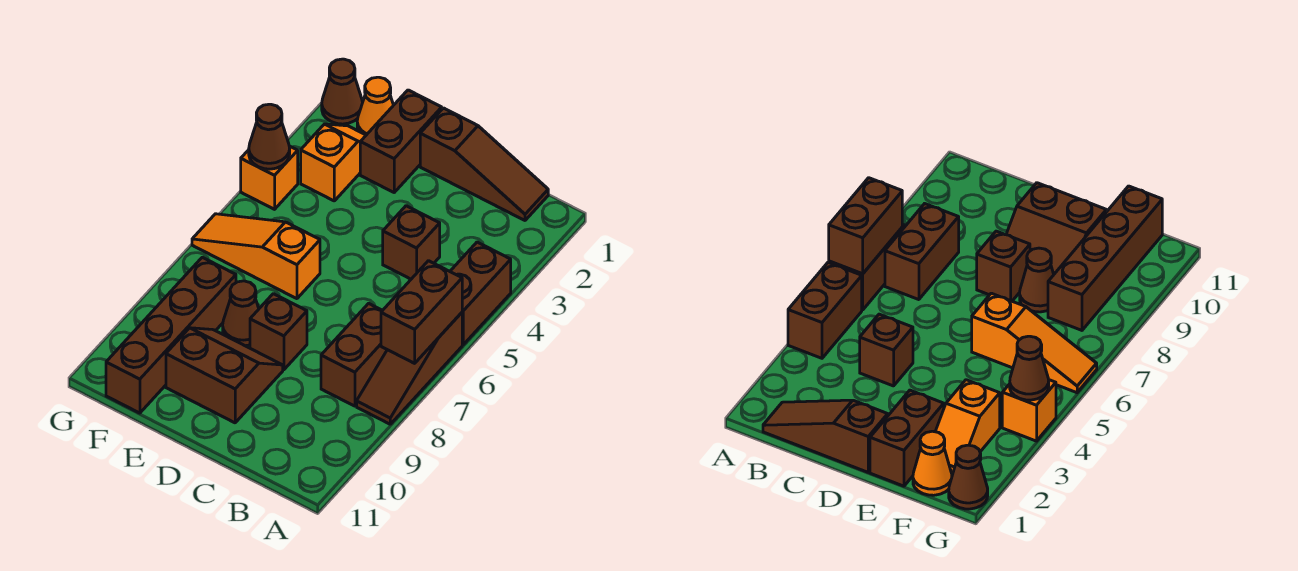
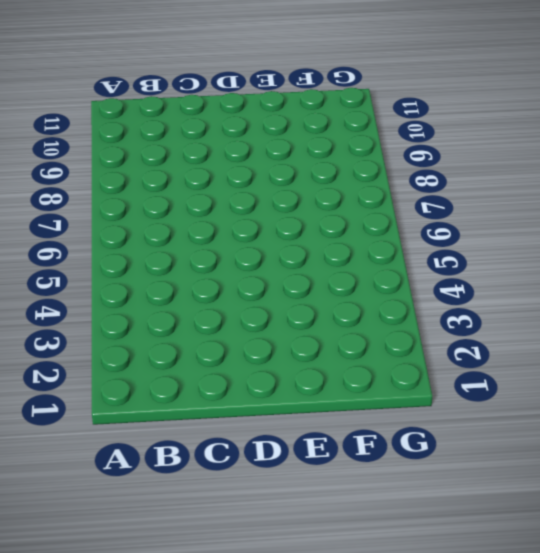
none -> brown 1x2 brick [450,242,511,345]
none -> brown 1x3 slope [357,313,462,424]
none -> brown 1x3 slope [420,108,548,220]

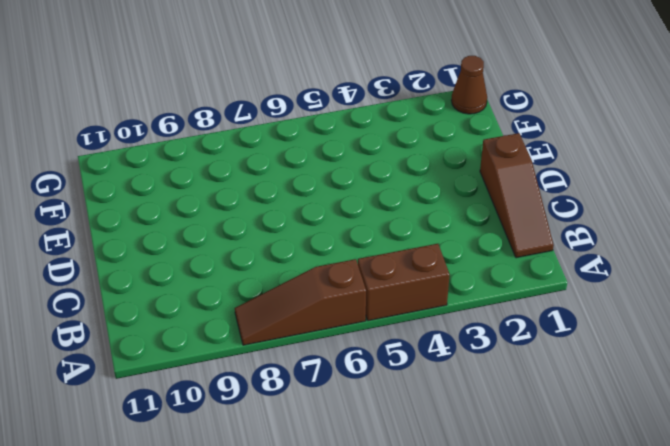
none -> brown 1x2 brick [321,303,387,406]
none -> brown 1x1 brick [383,206,440,279]
none -> brown 1x1 brick [250,294,307,370]

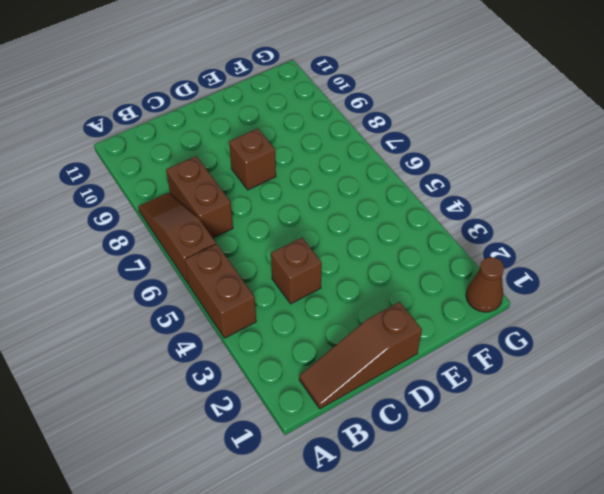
none -> brown 2x2 slope [166,328,283,423]
none -> brown 1x2 brick [360,90,442,192]
none -> orange 1x3 slope [192,214,320,299]

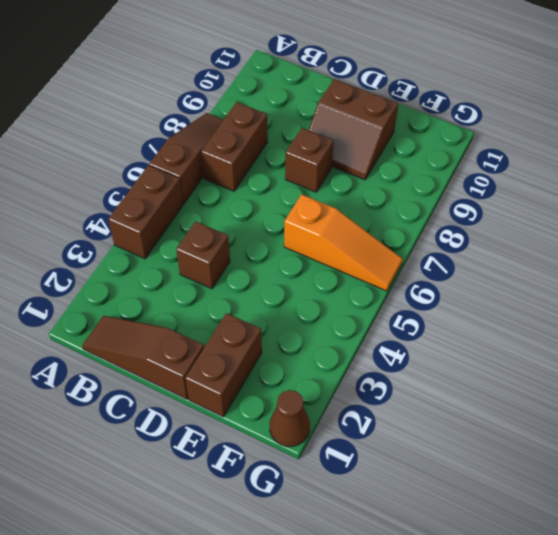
none -> brown 1x1 cone [223,281,259,346]
none -> orange 1x1 cone [357,77,393,135]
none -> orange 1x2 slope [301,124,366,201]

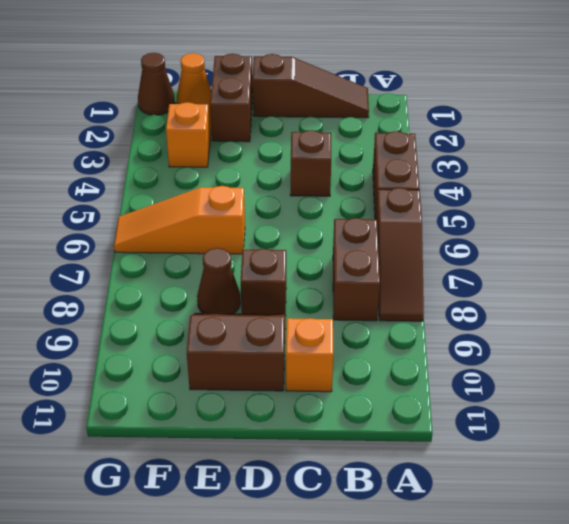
orange 1x1 brick [286,318,333,392] -> orange 1x1 brick moved to [241,146,298,209]
none -> brown 1x4 brick [106,257,236,413]
none -> brown 1x2 brick [381,261,462,363]
none -> brown 1x1 cone [249,104,290,169]

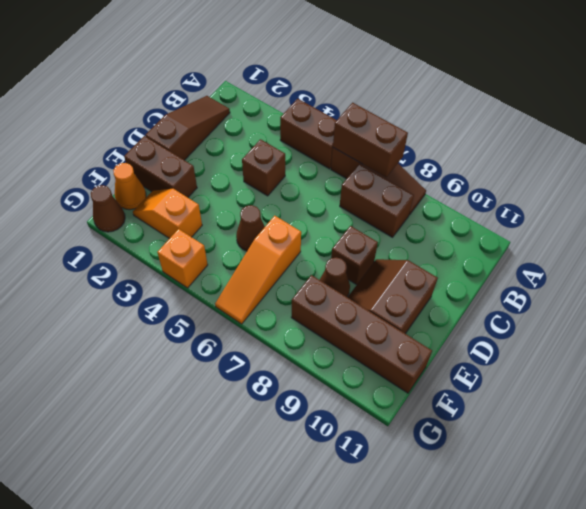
brown 1x1 cone [236,205,265,251] -> brown 1x1 cone moved to [249,104,290,169]

